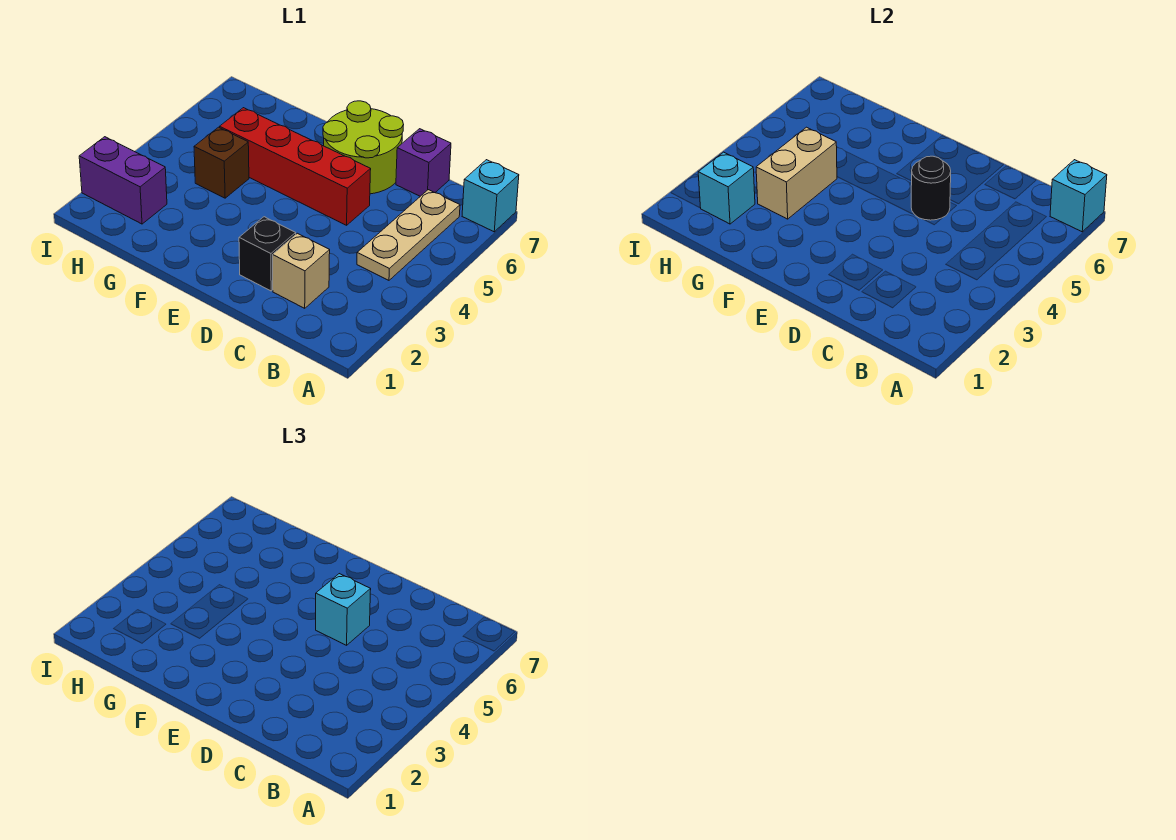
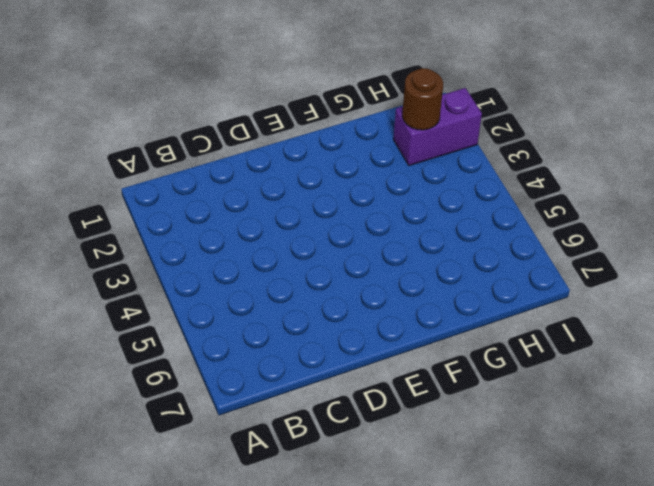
brown 1x1 round brick [402,68,443,130] -> cyan 1x1 brick [698,152,755,224]
none -> cyan 1x1 brick [462,160,519,232]
none -> tan 1x3 plate [357,190,460,280]
none -> tan 1x1 brick [273,233,330,308]

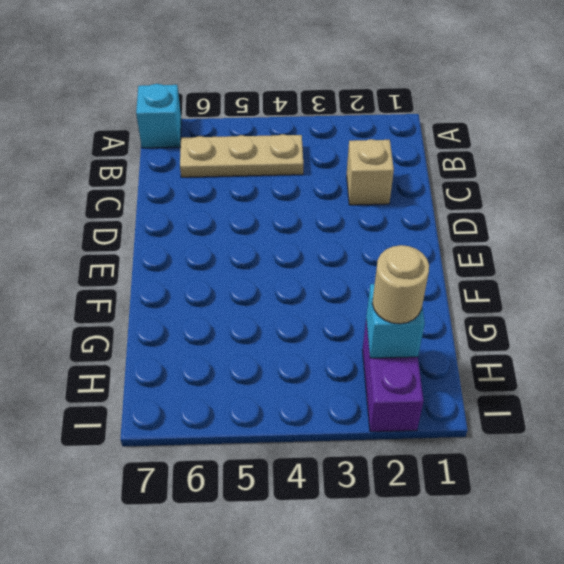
tan 1x1 round brick [372,245,429,324] -> none
none -> purple 1x1 brick [396,129,451,196]
none -> black 1x1 brick [239,217,296,291]
none -> red 1x4 brick [220,108,371,225]

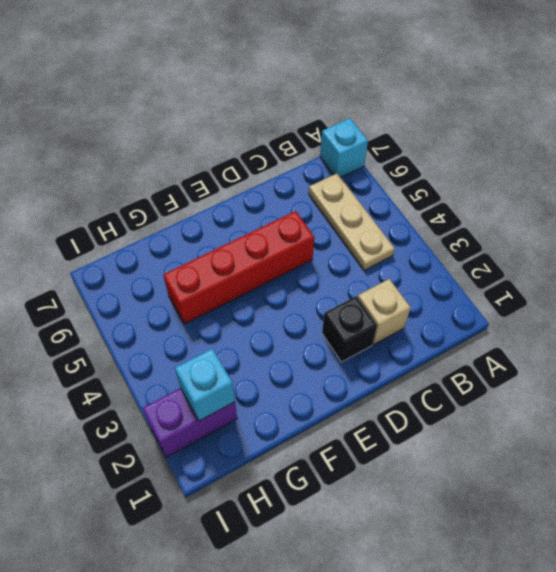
none -> purple 1x1 brick [396,129,451,196]
none -> lime 2x2 round brick [323,101,403,194]
none -> brown 1x1 brick [194,127,249,198]

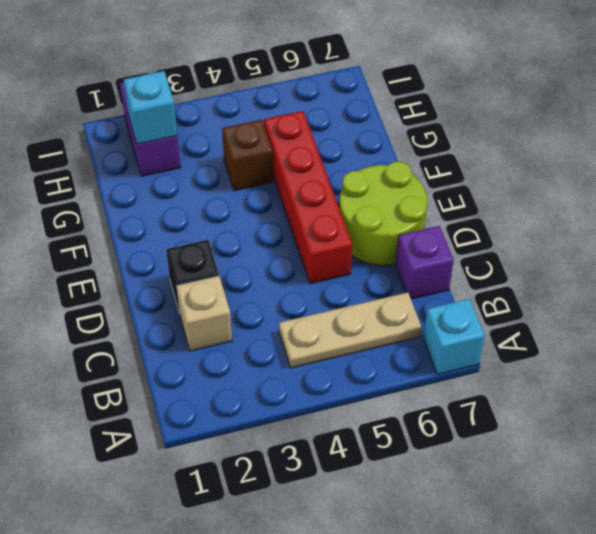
none -> cyan 1x1 brick [1050,160,1107,232]
none -> black 1x1 round brick [911,156,951,220]
none -> tan 1x2 brick [756,127,837,219]

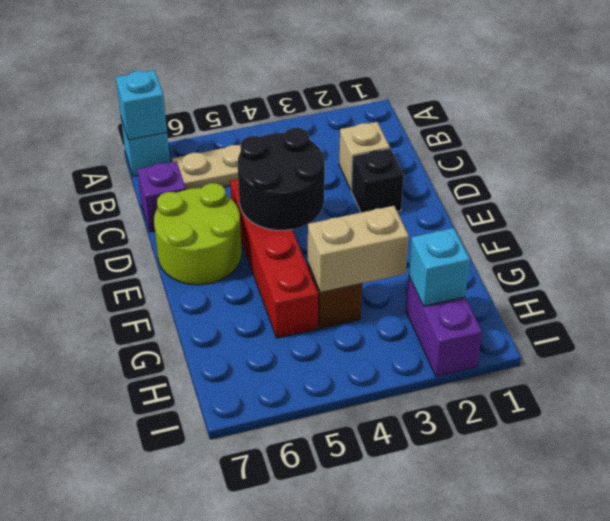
black 2x2 round brick [237,128,325,230] -> black 1x1 round brick [911,156,951,220]
none -> cyan 1x1 brick [316,574,371,645]

